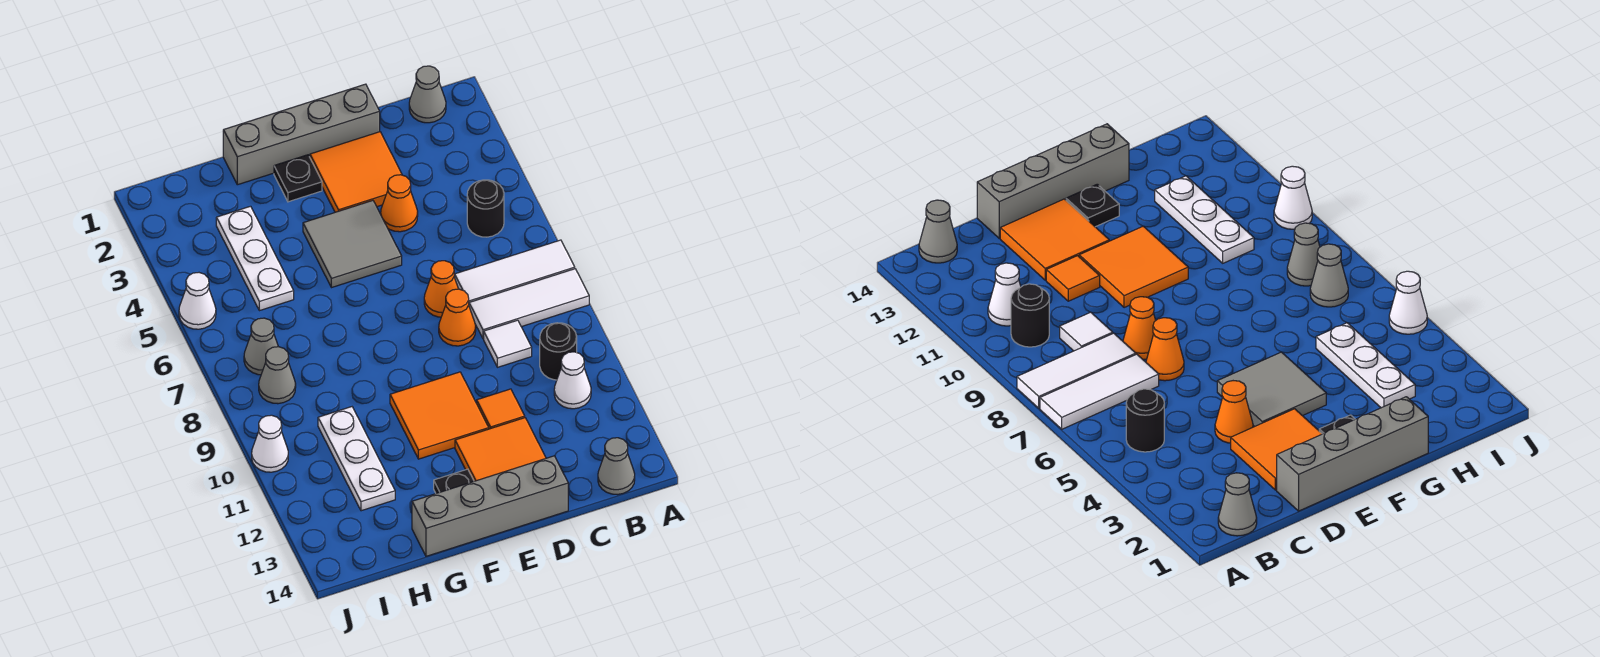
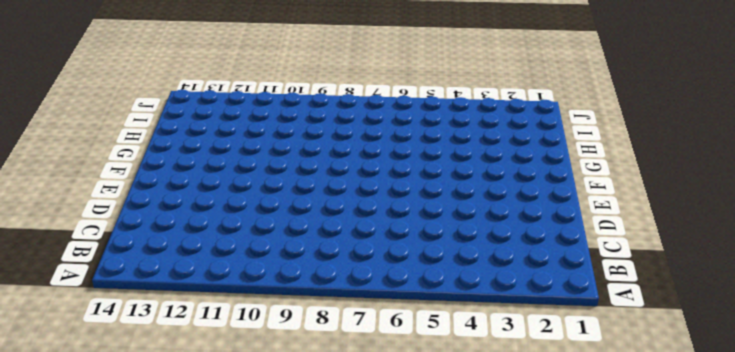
none -> white 1x3 tile [455,240,575,302]
none -> white 1x3 tile [469,269,589,339]
none -> grey 1x1 cone [409,66,446,123]

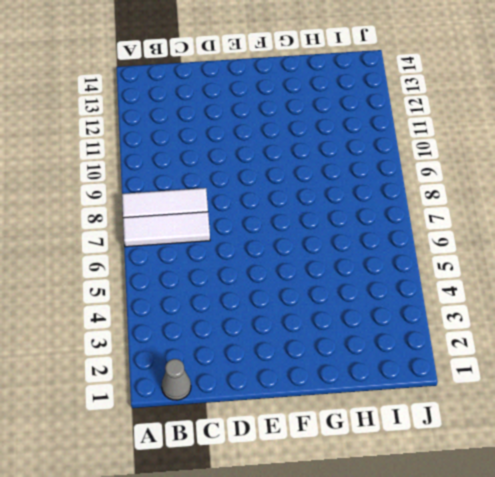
none -> black 1x1 round brick [467,180,504,237]
none -> black 1x1 round brick [540,323,577,380]
none -> white 1x1 cone [554,352,591,409]

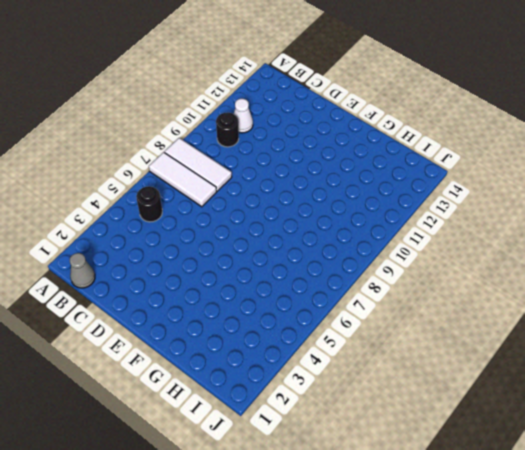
none -> grey 1x1 cone [598,438,635,494]
none -> white 1x1 tile [484,320,532,367]
none -> grey 1x4 brick [223,84,380,185]

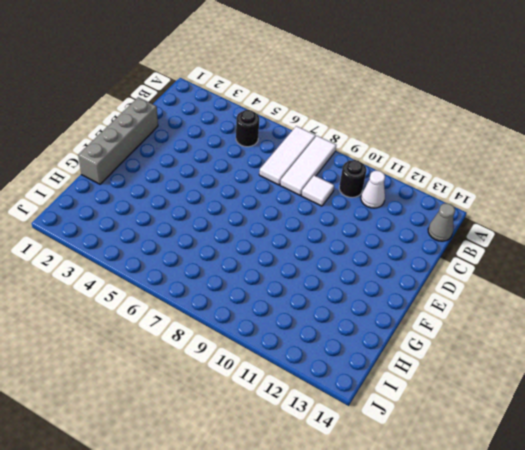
none -> grey 1x1 cone [409,66,446,123]
none -> orange 2x2 tile [310,132,402,212]
none -> orange 1x1 cone [381,175,418,232]

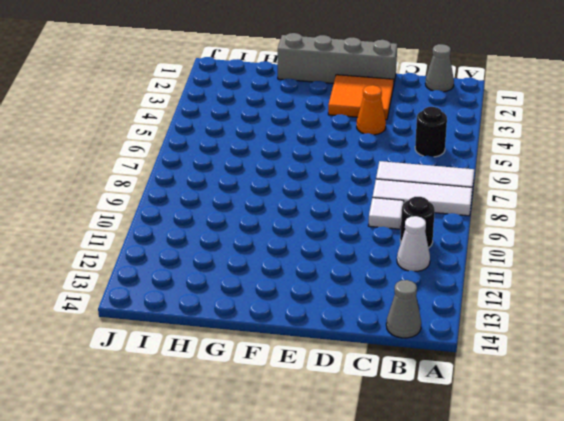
none -> orange 1x1 cone [424,261,458,317]
none -> orange 1x1 cone [439,289,476,346]
none -> orange 1x1 tile [477,389,525,429]

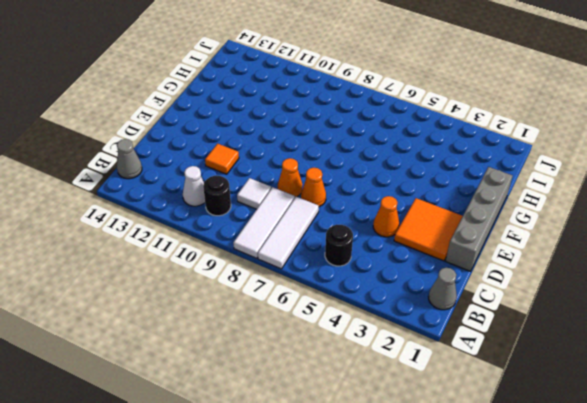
none -> orange 2x2 tile [455,418,546,481]
none -> grey 1x4 brick [412,456,568,556]
none -> grey 2x2 tile [303,201,402,288]

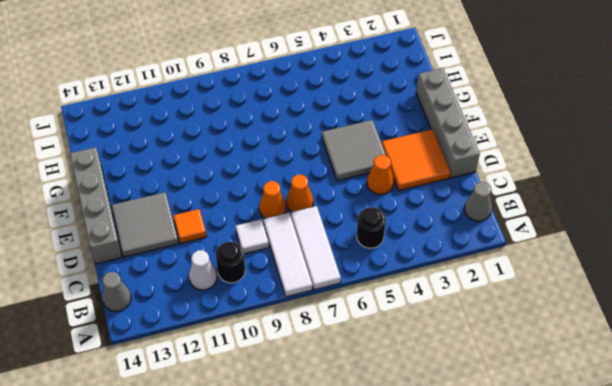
grey 2x2 tile [112,192,179,257] -> orange 2x2 tile [455,418,546,481]
none -> orange 2x2 tile [390,372,489,459]
none -> black 1x1 plate [274,155,322,202]
none -> black 1x1 plate [434,469,474,493]

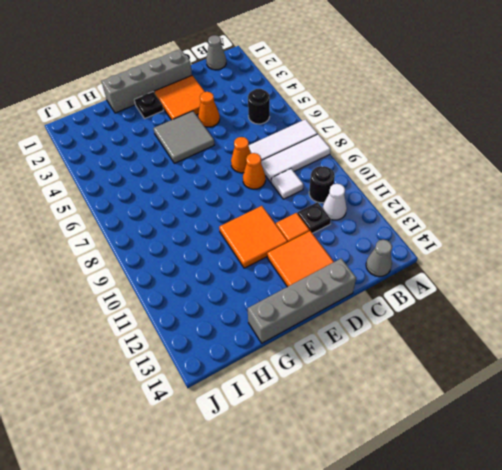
black 1x1 plate [297,202,331,233] -> black 1x1 plate moved to [434,469,474,493]
none -> white 1x3 plate [216,206,294,311]
none -> white 1x3 plate [318,407,395,511]
none -> grey 1x1 cone [244,318,278,375]

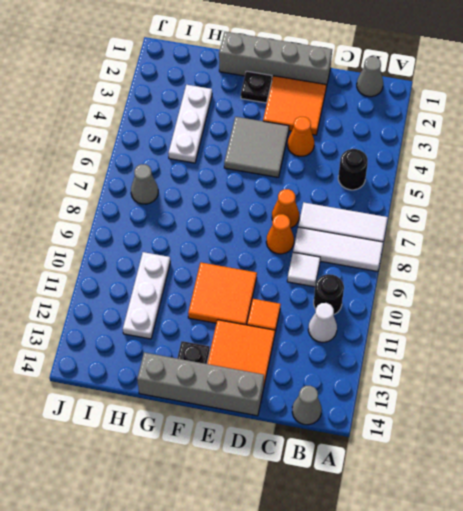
none -> grey 1x1 cone [259,347,296,404]
none -> white 1x1 cone [179,273,216,329]
none -> white 1x1 cone [252,415,288,472]

